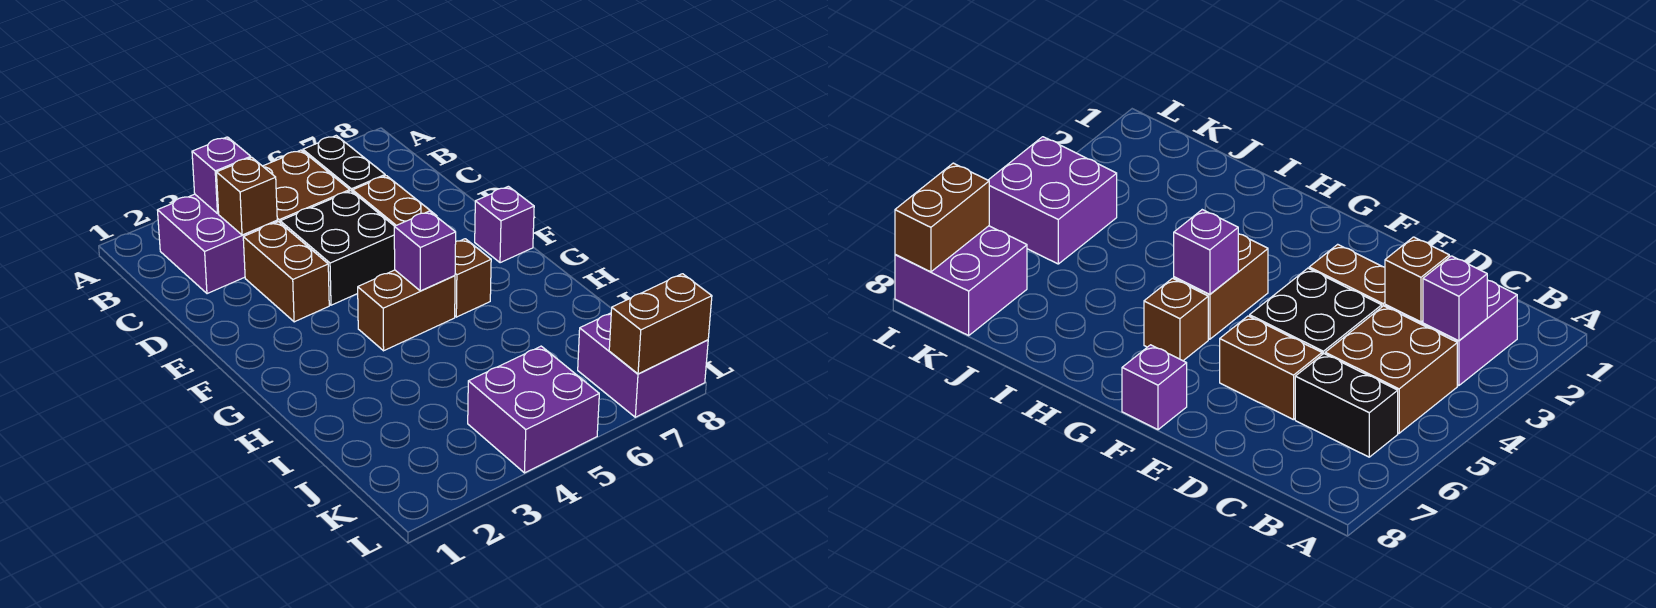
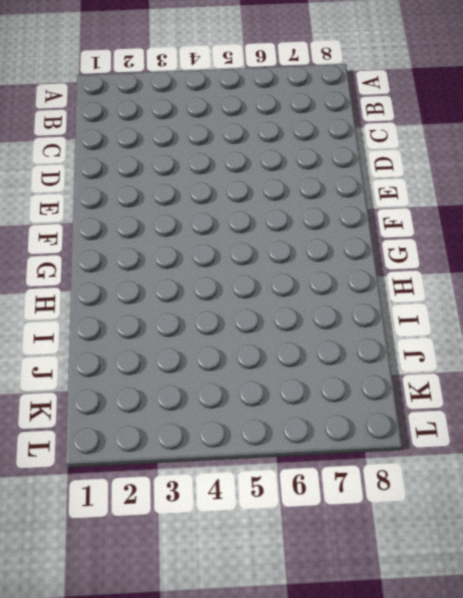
none -> purple 2x2 brick [158,194,277,294]
none -> brown 2x2 brick [263,150,350,222]
none -> black 1x2 brick [303,136,385,192]

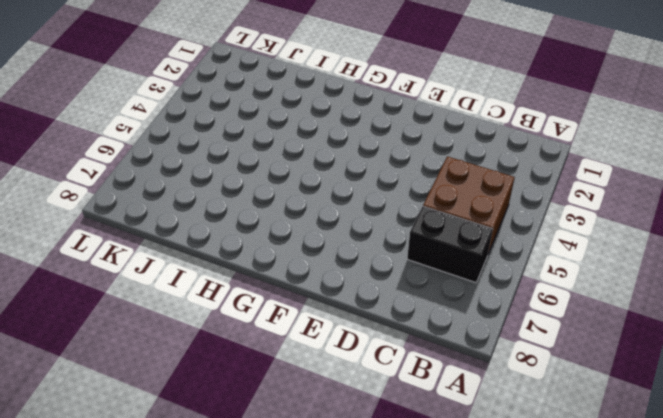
none -> purple 2x2 brick [158,194,277,294]
none -> brown 1x2 brick [243,222,329,322]
none -> black 2x2 brick [280,191,395,305]

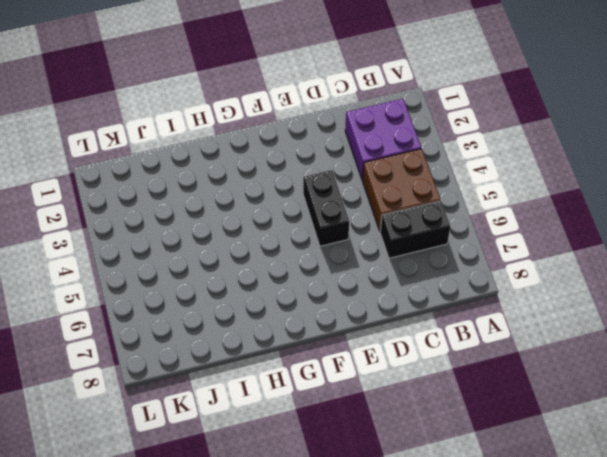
black 1x2 brick [303,170,349,246] -> black 2x2 brick [280,191,395,305]
none -> brown 1x2 brick [243,222,329,322]
none -> brown 1x2 brick [353,176,437,226]
none -> purple 1x1 brick [475,186,534,263]

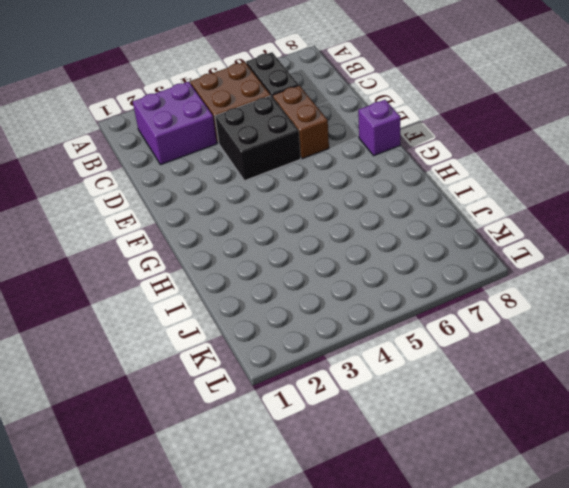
none -> brown 1x2 brick [243,222,329,322]
none -> brown 1x2 brick [358,270,455,351]
none -> brown 1x1 brick [455,239,491,317]

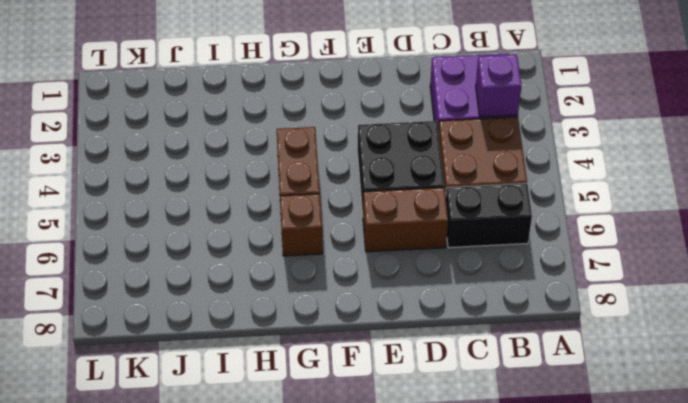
none -> brown 1x2 brick [243,222,329,322]
none -> purple 1x1 brick [475,186,534,263]
none -> purple 2x2 brick [468,346,599,473]

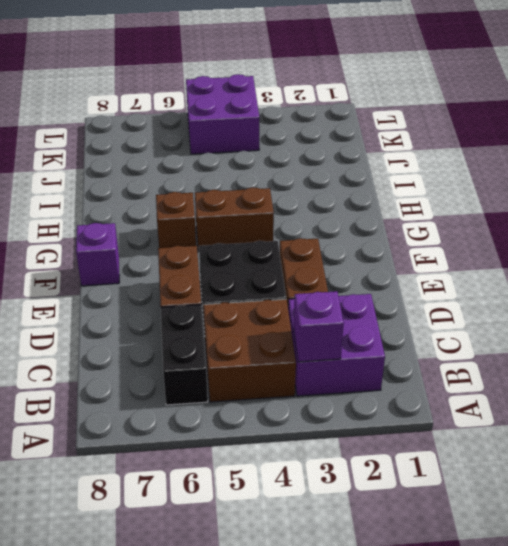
none -> purple 2x2 brick [578,313,708,417]
none -> brown 1x1 brick [216,158,277,235]
none -> purple 1x1 brick [394,211,456,291]

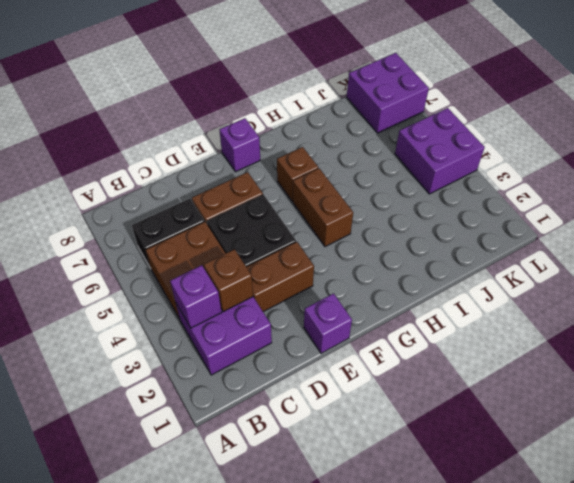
purple 1x1 brick [304,294,352,353] -> purple 1x1 brick moved to [394,211,456,291]
none -> brown 1x2 brick [609,274,712,374]

